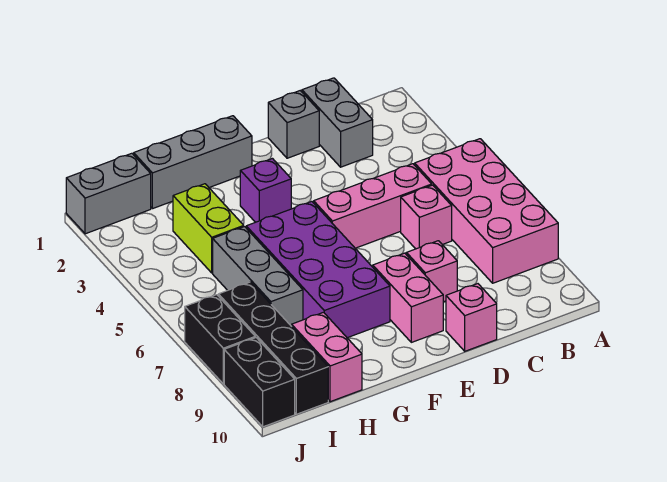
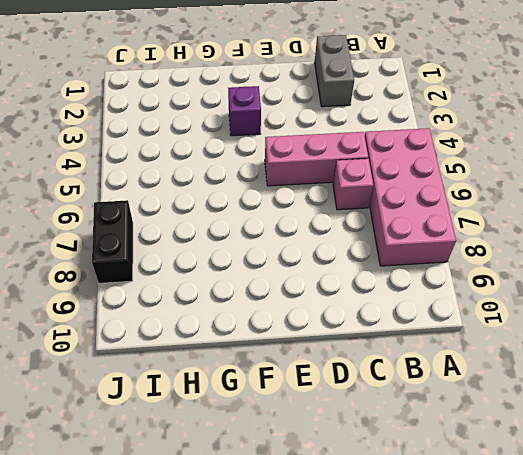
none -> grey 1x1 brick [268,91,319,158]
none -> pink 1x1 brick [406,241,457,302]
none -> pink 1x1 brick [446,284,497,351]

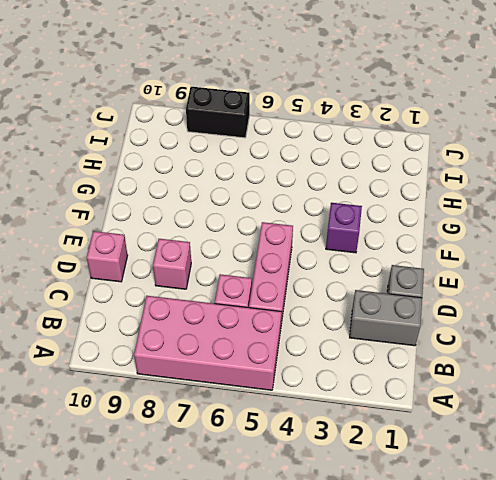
none -> pink 1x2 brick [373,253,443,342]
none -> grey 1x3 brick [134,116,252,209]
none -> purple 2x4 brick [246,201,390,338]

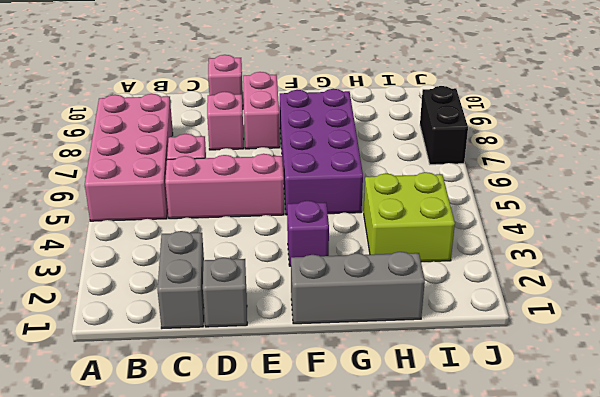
lime 2x2 brick [364,172,455,262] -> lime 1x2 brick [173,184,244,273]
none -> grey 1x3 brick [213,227,303,327]
none -> pink 1x2 brick [292,312,362,402]
none -> grey 1x2 brick [66,153,151,234]

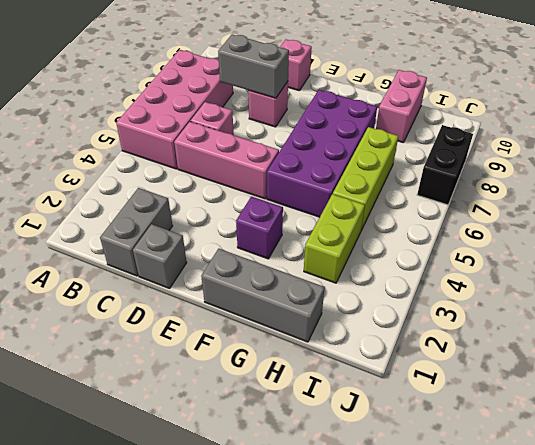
grey 1x2 brick [218,34,289,98] -> grey 1x2 brick moved to [66,153,151,234]
lime 1x3 brick [333,127,398,230] -> grey 1x3 brick [213,227,303,327]
none -> pink 1x2 brick [373,253,443,342]
none -> black 1x4 brick [218,282,328,414]
none -> black 1x2 brick [224,338,295,427]

